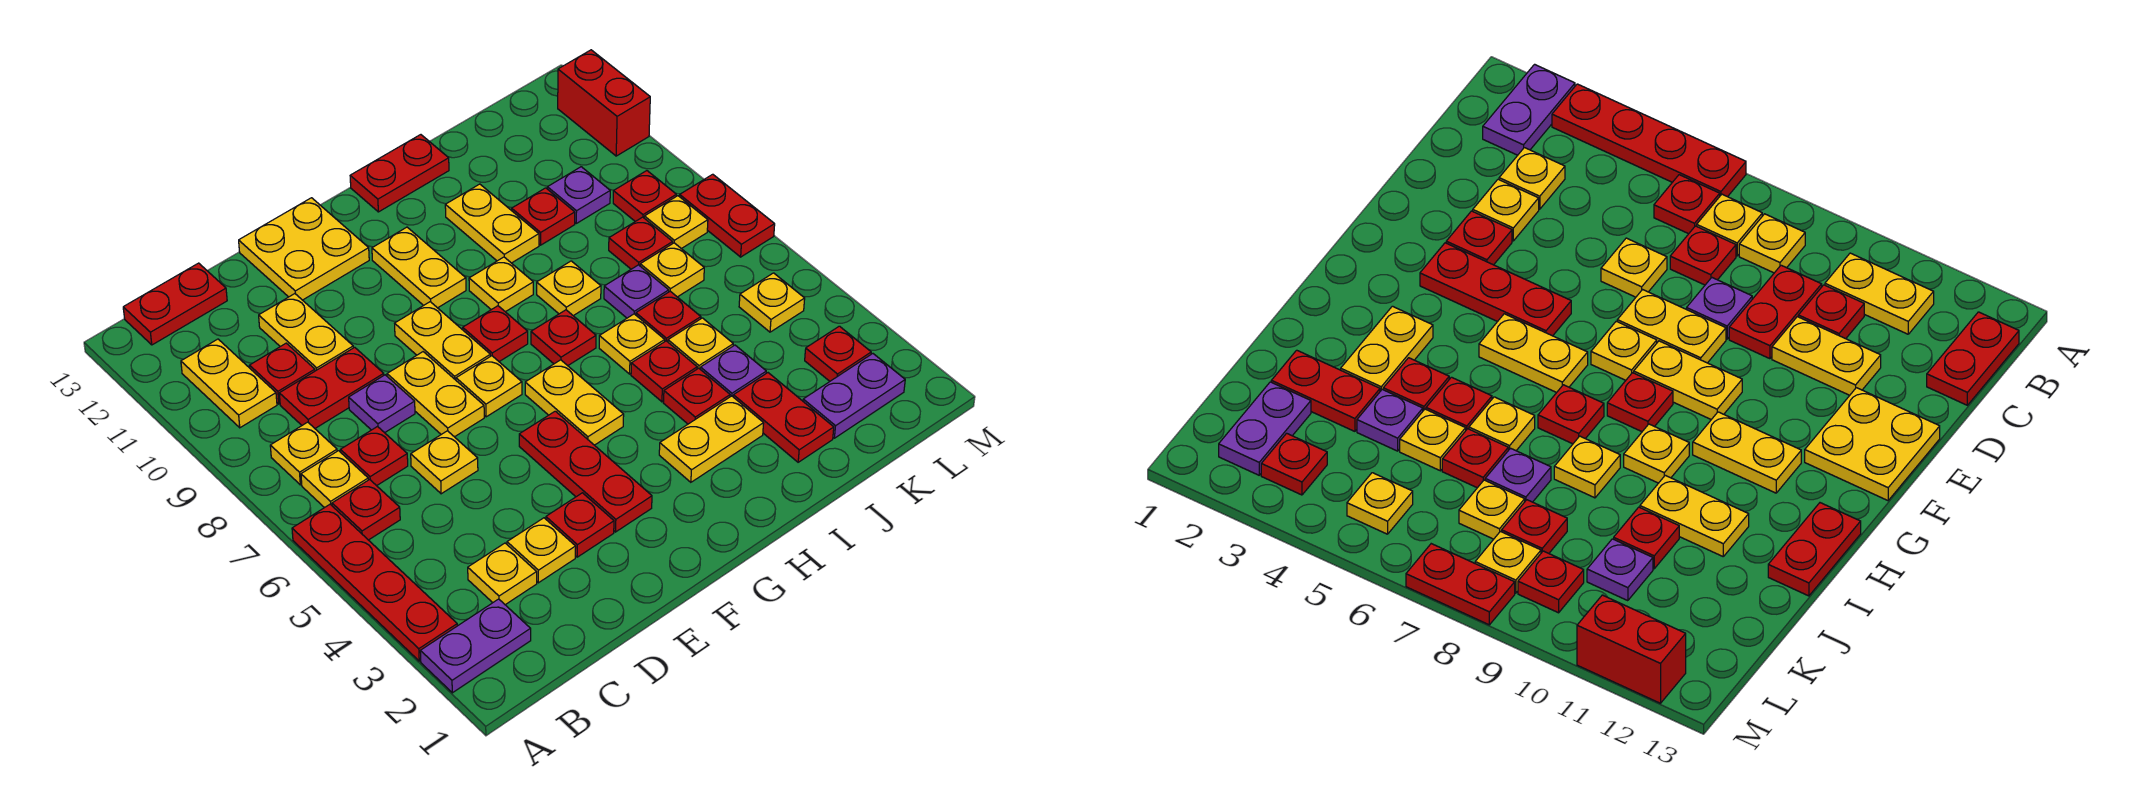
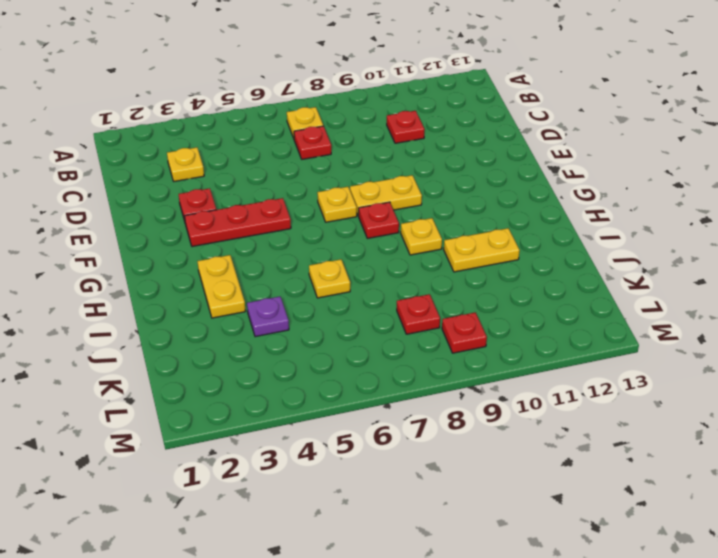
none -> purple 1x2 plate [420,599,531,693]
none -> red 1x4 plate [292,504,457,661]
none -> red 1x1 plate [332,480,400,540]
none -> yellow 1x1 plate [270,422,337,485]

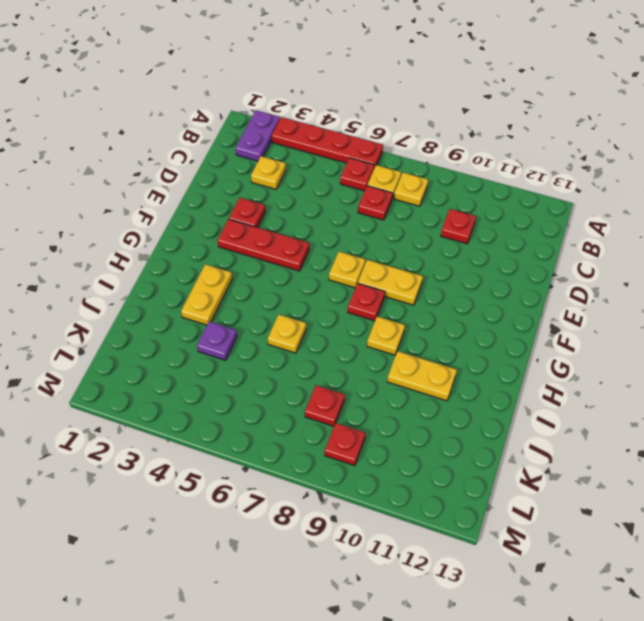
none -> yellow 1x2 plate [181,339,277,428]
none -> red 1x2 plate [123,263,227,345]
none -> red 1x2 plate [279,347,384,428]
none -> yellow 1x1 plate [507,518,576,583]

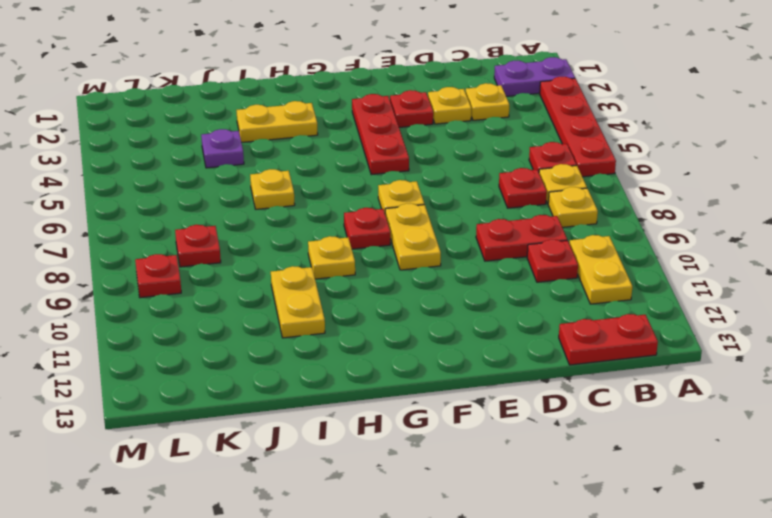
none -> yellow 1x1 plate [411,431,478,494]
none -> purple 1x1 plate [349,375,415,433]
none -> yellow 1x2 plate [259,294,353,371]
none -> yellow 1x2 plate [387,352,484,437]

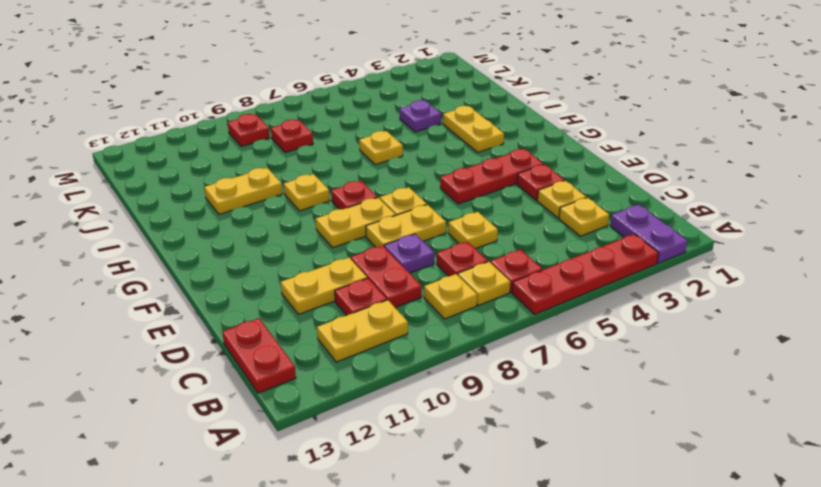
none -> yellow 2x2 plate [239,198,369,300]
none -> yellow 1x2 plate [525,360,624,445]
none -> yellow 1x2 plate [372,227,466,308]
none -> red 1x1 plate [531,310,596,366]

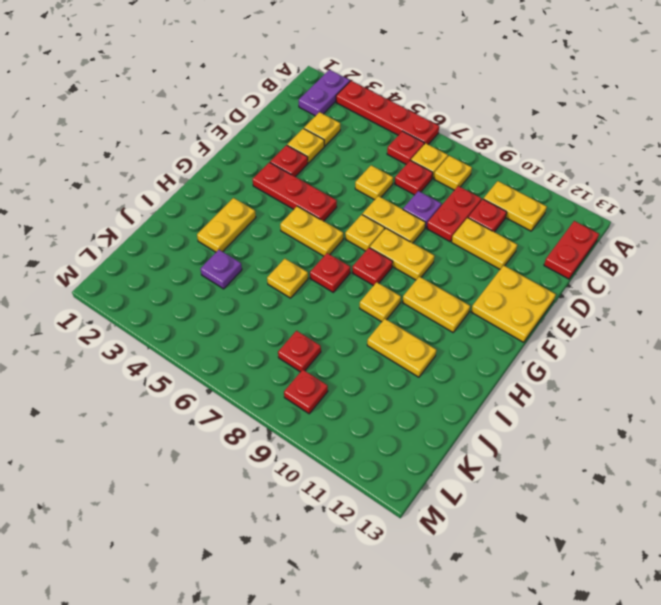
none -> red 1x2 plate [350,135,449,212]
none -> red 1x1 plate [663,368,730,424]
none -> red 1x1 plate [631,341,697,402]
none -> yellow 1x1 plate [537,261,601,316]

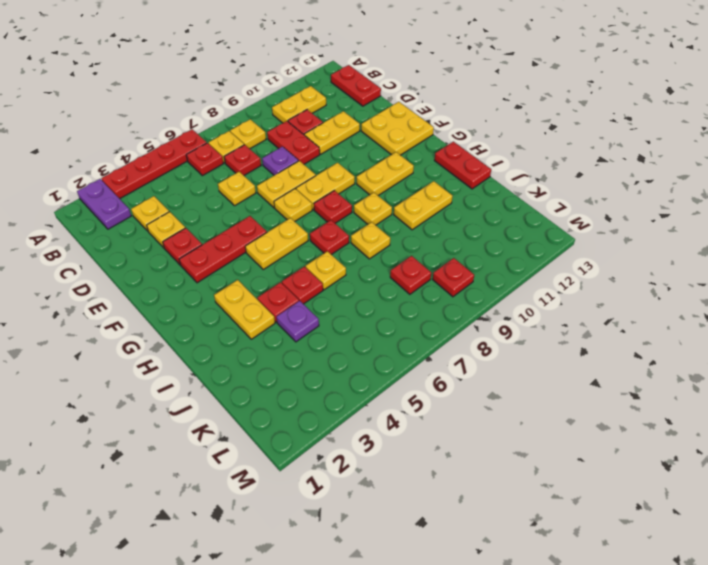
none -> red 1x2 plate [733,373,834,462]
none -> yellow 1x1 plate [668,318,733,369]
none -> red 1x1 plate [636,291,701,342]
none -> purple 1x1 plate [604,265,669,318]

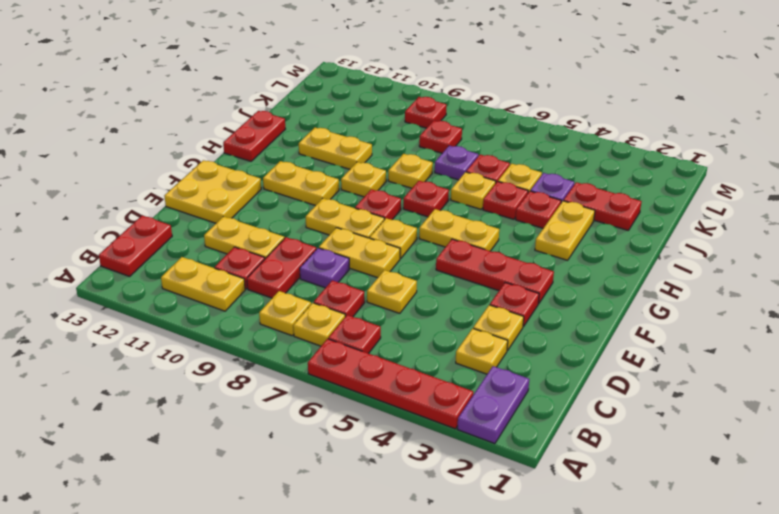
none -> red 1x1 plate [512,188,575,245]
none -> purple 1x2 plate [803,354,905,438]
none -> yellow 1x1 plate [640,243,704,297]
none -> purple 1x1 plate [547,167,610,223]

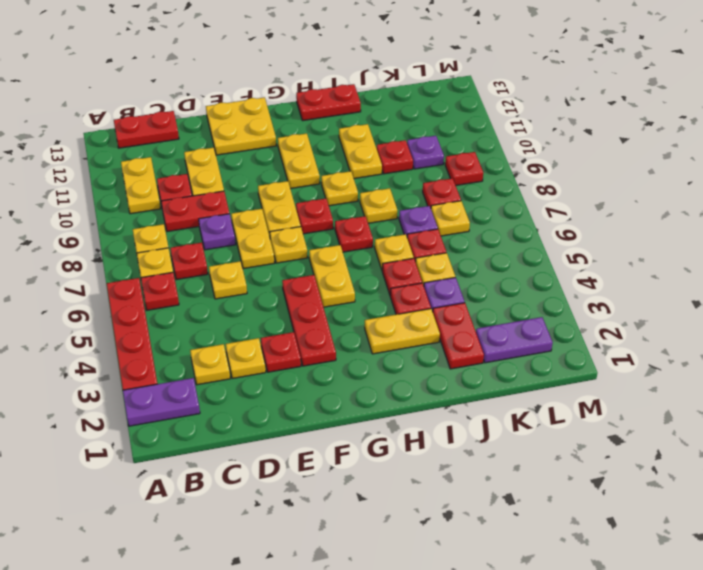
none -> red 1x1 plate [805,326,871,381]
none -> yellow 1x1 plate [739,273,805,332]
none -> yellow 1x1 plate [644,196,708,249]
none -> red 1x2 plate [680,174,775,257]

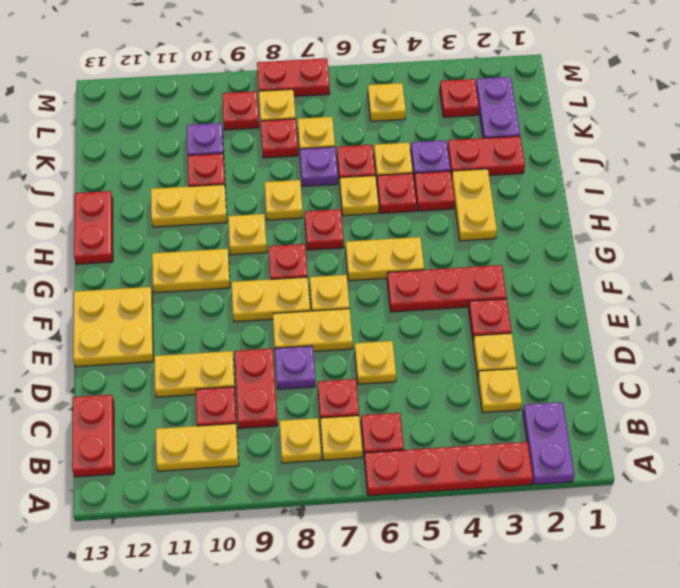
none -> red 1x2 brick [558,50,650,156]

